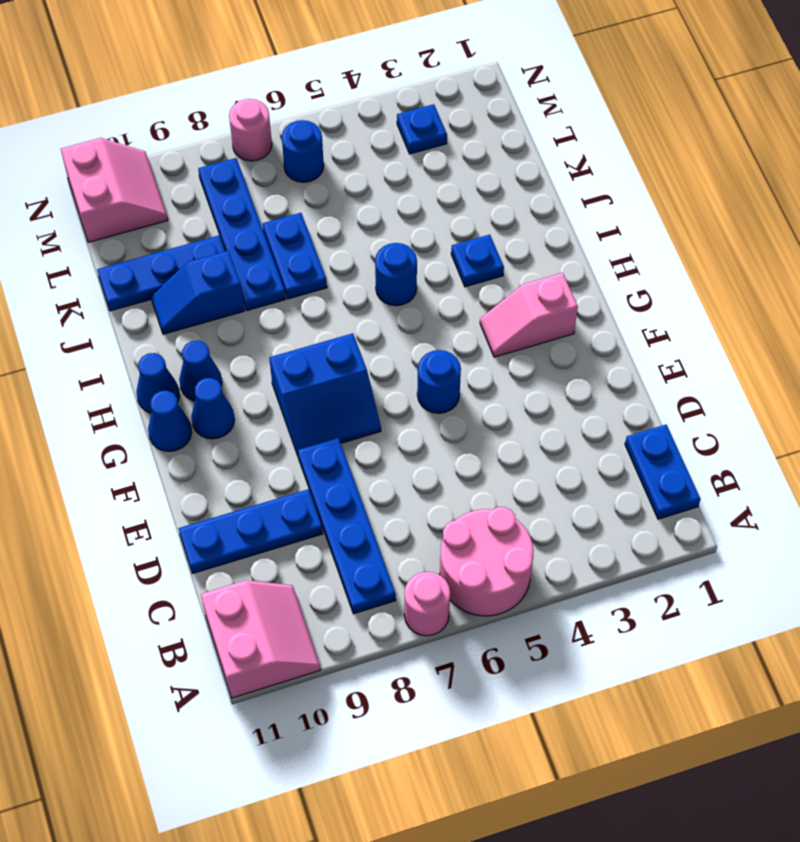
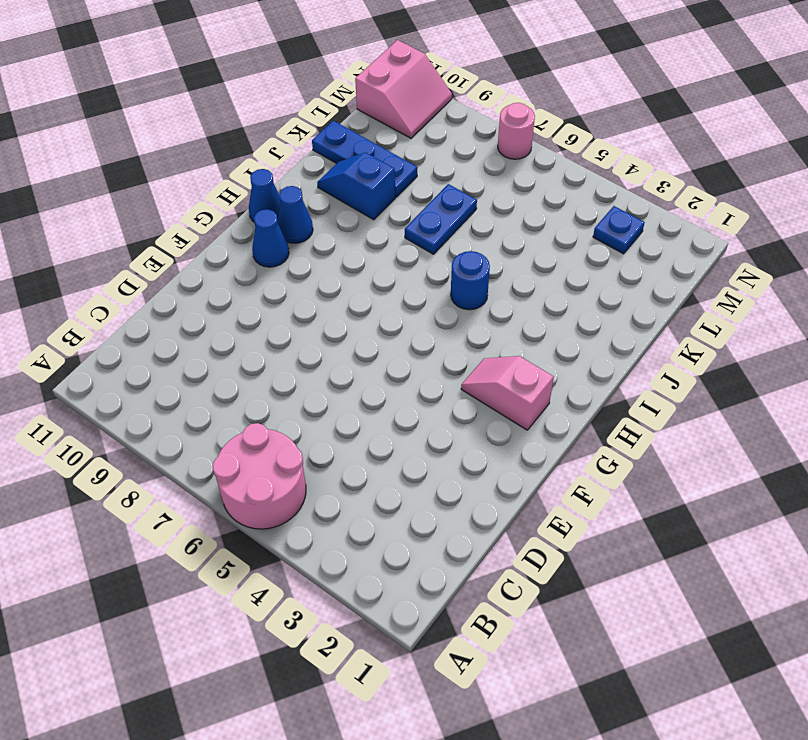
none -> pink 1x1 round brick [404,572,450,636]
none -> pink 2x2 slope [201,580,321,698]
none -> blue 1x2 plate [625,425,700,519]

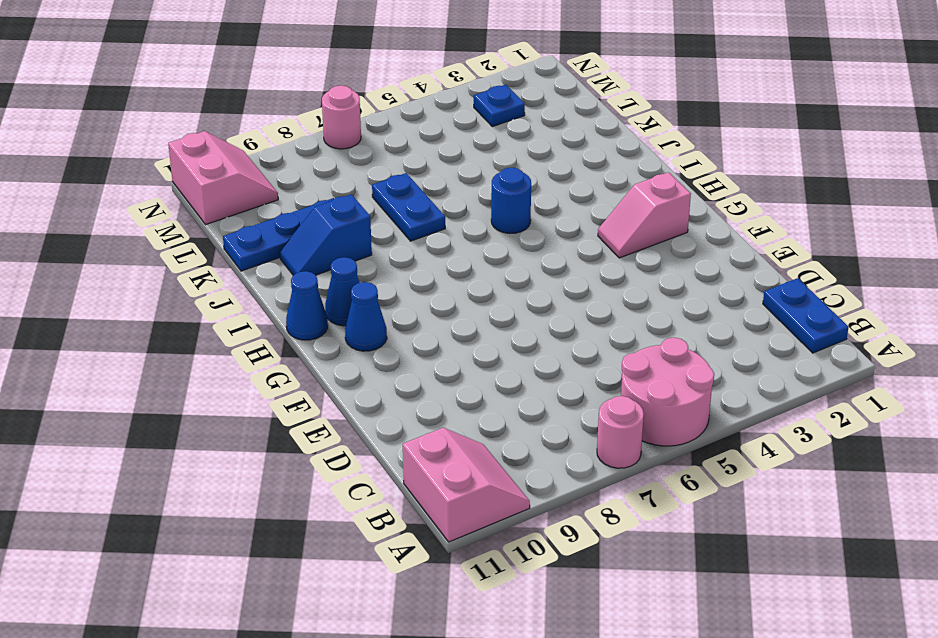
none -> blue 1x4 plate [297,438,396,614]
none -> blue 1x3 plate [179,489,323,574]
none -> blue 1x1 round brick [417,350,461,413]

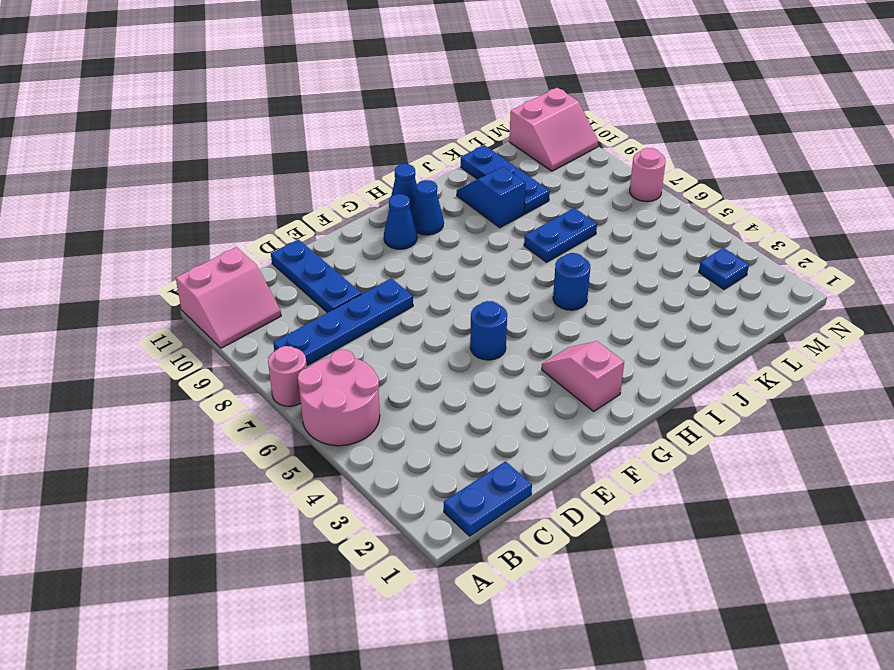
none -> blue 2x2 slope [269,333,381,455]
none -> blue 1x1 cone [148,391,192,452]
none -> blue 1x1 plate [451,235,504,287]

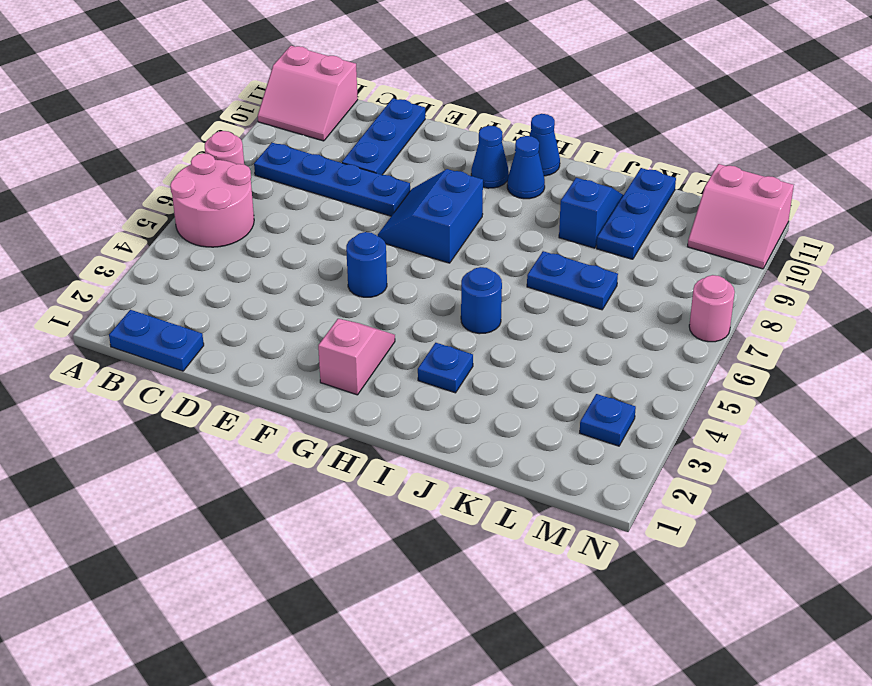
none -> blue 1x1 cone [148,391,192,452]
none -> blue 1x4 plate [198,158,286,310]
none -> blue 1x1 round brick [282,120,324,182]

